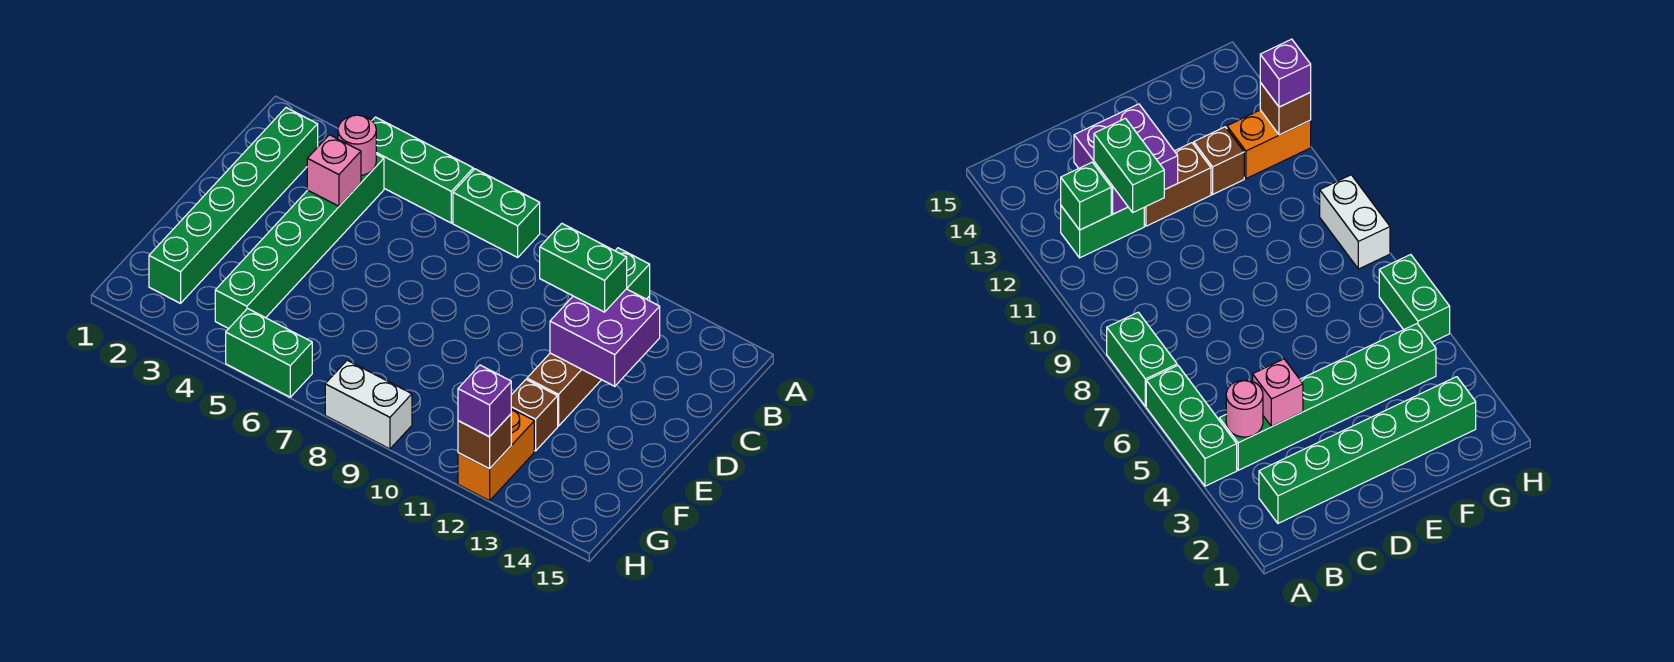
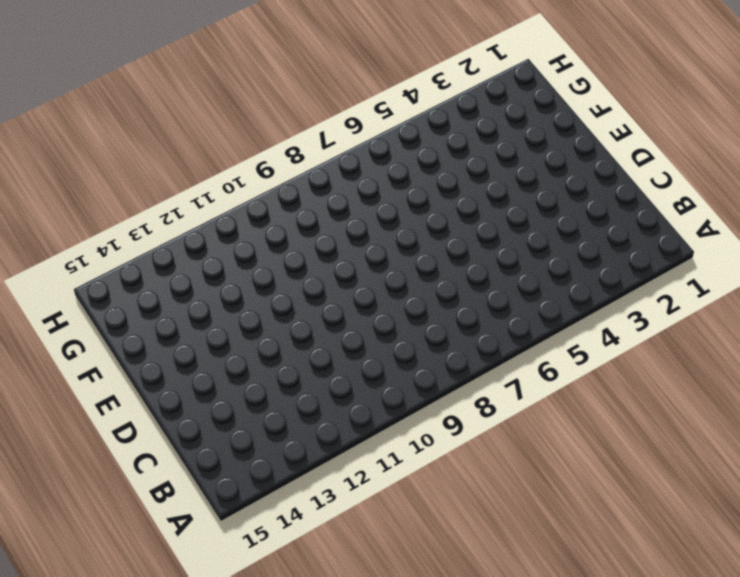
none -> green 1x3 brick [372,117,473,223]
none -> green 1x2 brick [453,169,540,257]
none -> green 1x6 brick [149,108,318,303]

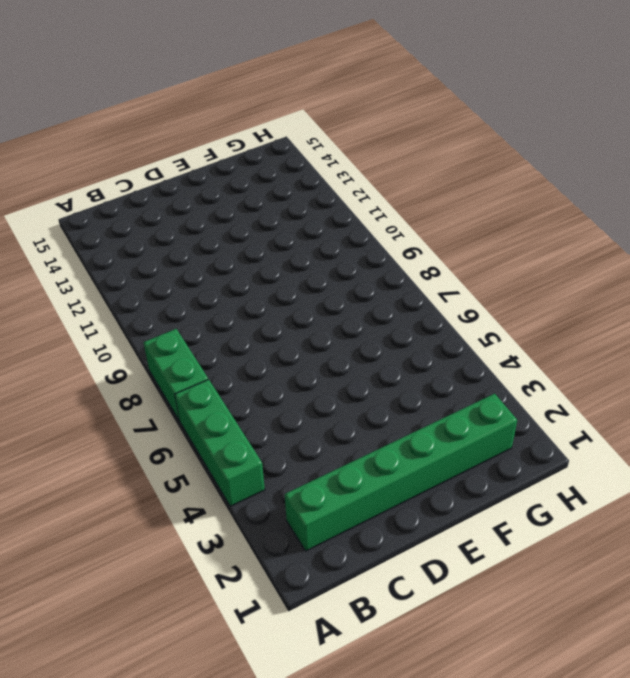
none -> green 1x6 brick [215,154,384,329]
none -> green 1x2 brick [1061,206,1144,258]
none -> brown 1x2 brick [527,353,601,426]

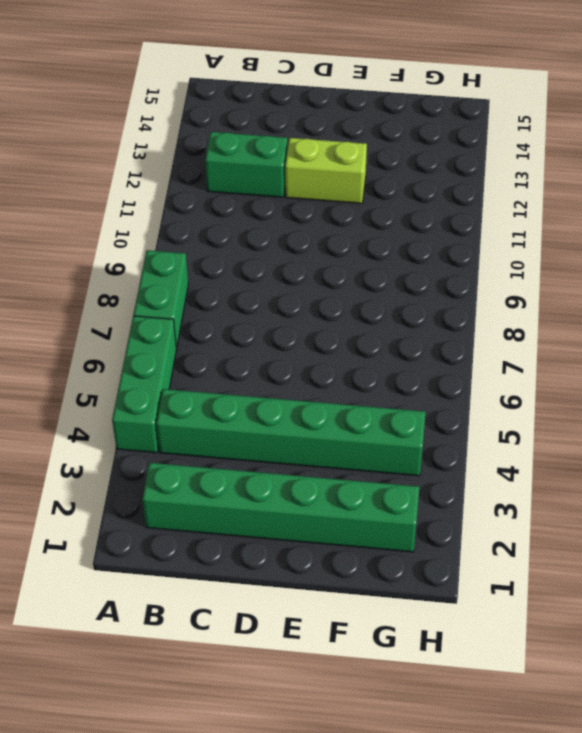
lime 1x2 brick [285,138,367,204] -> brown 1x2 brick [527,353,601,426]
none -> brown 1x1 brick [511,380,558,451]
none -> orange 1x2 brick [458,409,534,501]
none -> green 1x2 brick [226,309,312,397]

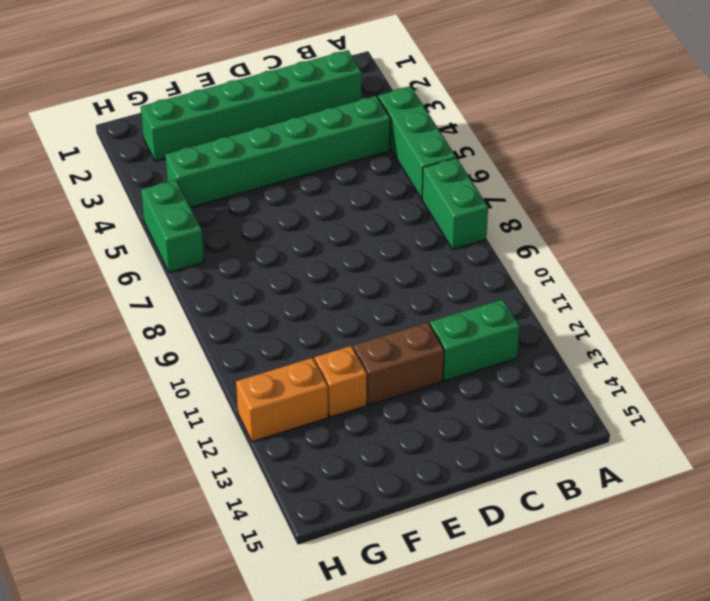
orange 1x1 brick [315,346,367,417] -> brown 1x1 brick [511,380,558,451]
none -> white 1x2 brick [325,360,412,449]
none -> pink 1x1 round brick [338,115,376,175]
none -> green 1x1 brick [615,248,650,299]

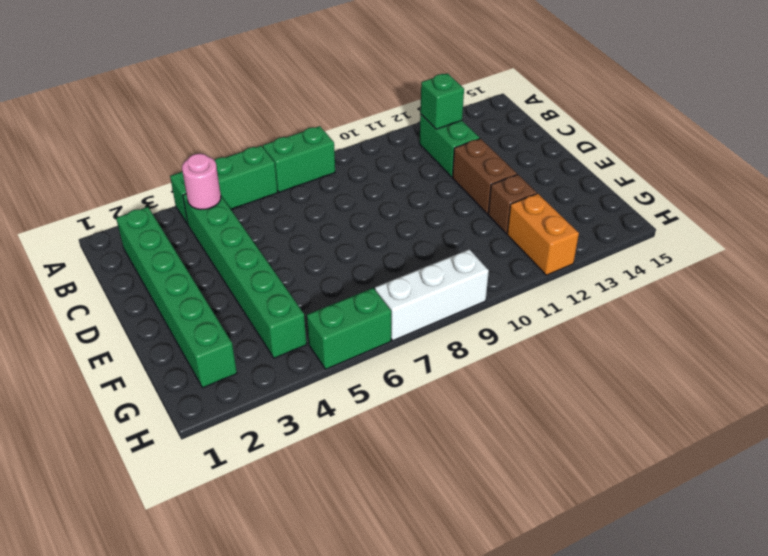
white 1x3 brick [375,249,489,341] -> white 1x2 brick [325,360,412,449]
none -> pink 1x1 brick [307,135,361,206]
none -> purple 2x2 brick [550,289,660,386]
none -> brown 1x1 brick [458,414,511,469]

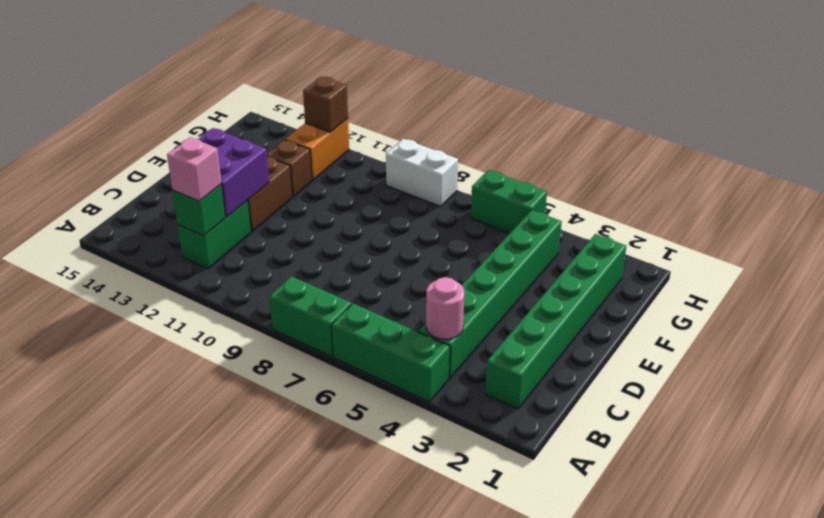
pink 1x1 brick [167,137,222,201] -> pink 1x1 brick moved to [307,135,361,206]
none -> green 1x2 brick [540,223,627,312]
none -> purple 1x1 brick [458,365,511,437]

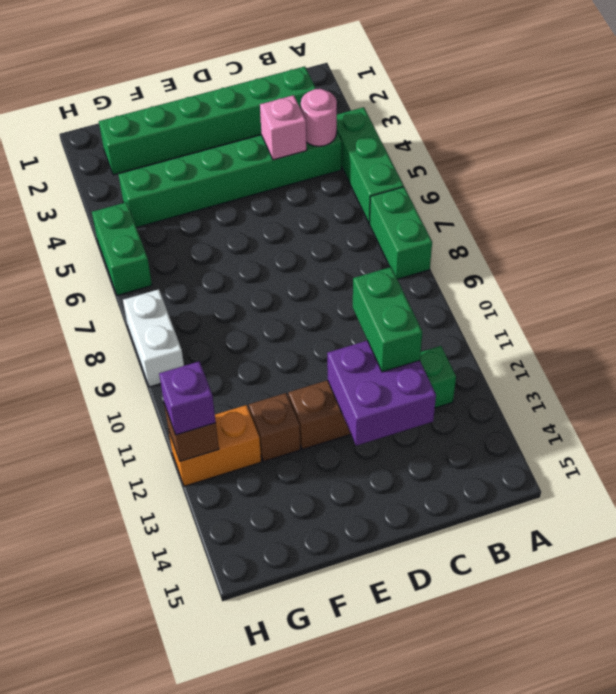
none -> green 1x1 brick [615,248,650,299]

